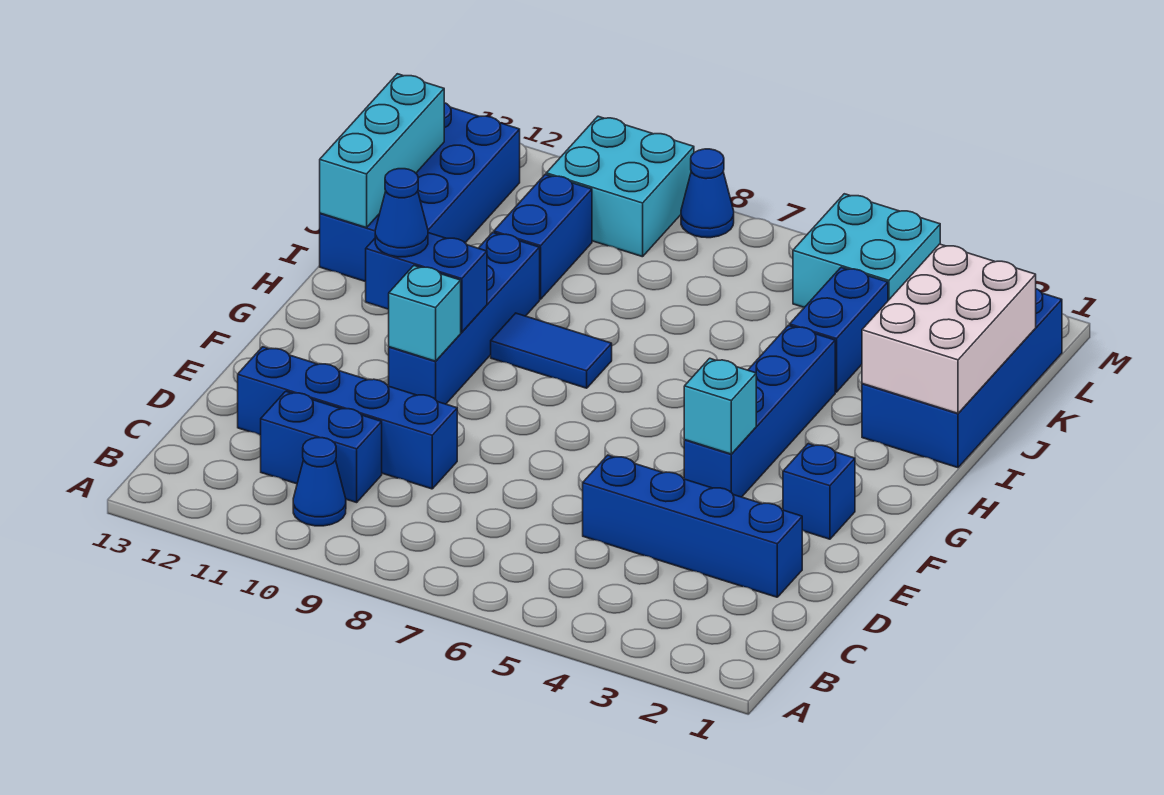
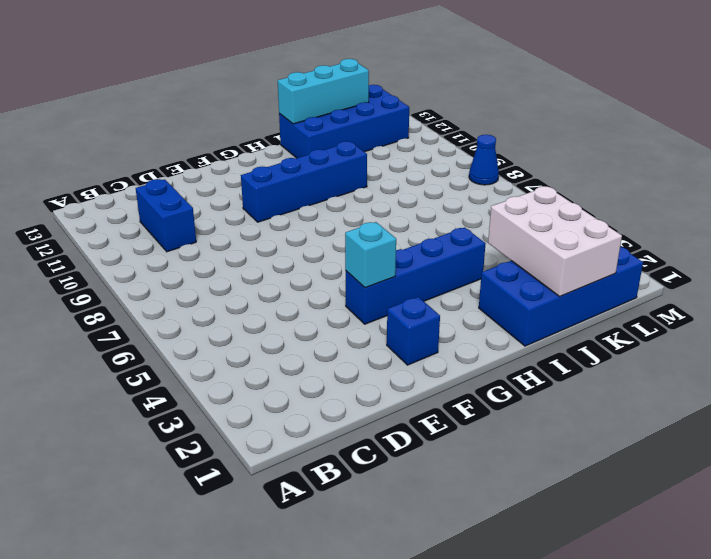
white 2x3 brick [488,186,622,296] -> white 2x3 brick turned to [862,244,1036,413]
none -> blue 1x1 cone [293,438,346,526]
none -> blue 1x4 brick [583,455,802,597]
none -> blue 1x4 brick [238,347,457,489]

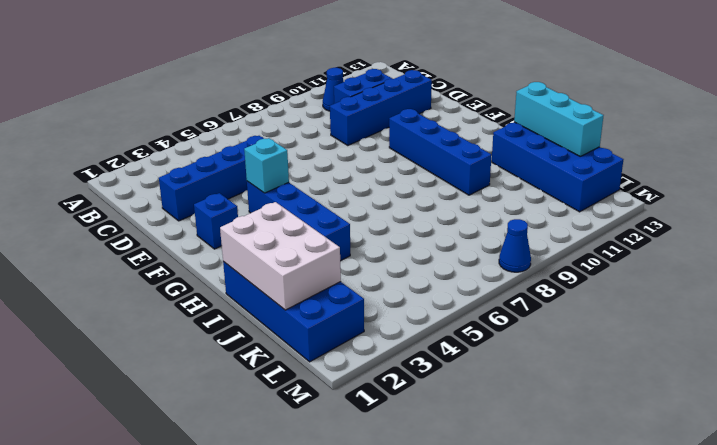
none -> blue 1x2 tile [491,313,612,388]
none -> blue 1x2 brick [790,267,888,392]
none -> blue 1x2 brick [494,174,592,299]

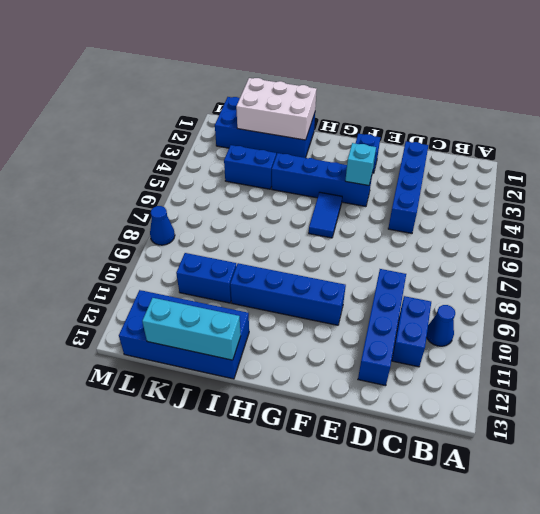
blue 1x2 tile [309,192,342,238] -> blue 1x2 tile moved to [491,313,612,388]
none -> cyan 2x2 brick [793,194,940,307]
none -> cyan 2x2 brick [546,116,694,257]
none -> cyan 1x1 brick [389,266,461,361]

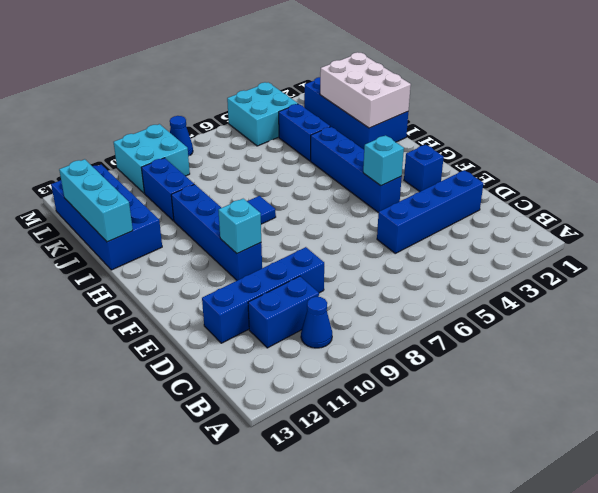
none -> blue 1x2 brick [366,233,487,332]
none -> blue 1x1 cone [375,169,428,257]

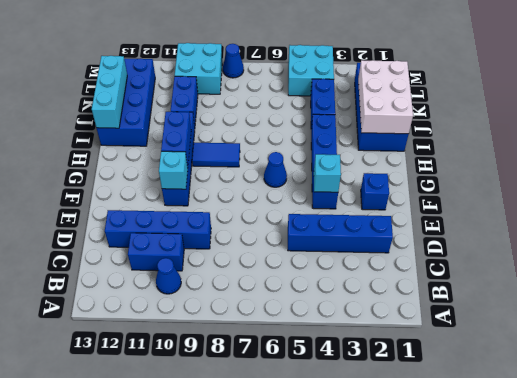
blue 1x1 cone [264,152,287,187] -> blue 1x1 cone moved to [375,169,428,257]
blue 1x2 brick [161,112,191,168] -> blue 1x2 brick turned to [366,233,487,332]

